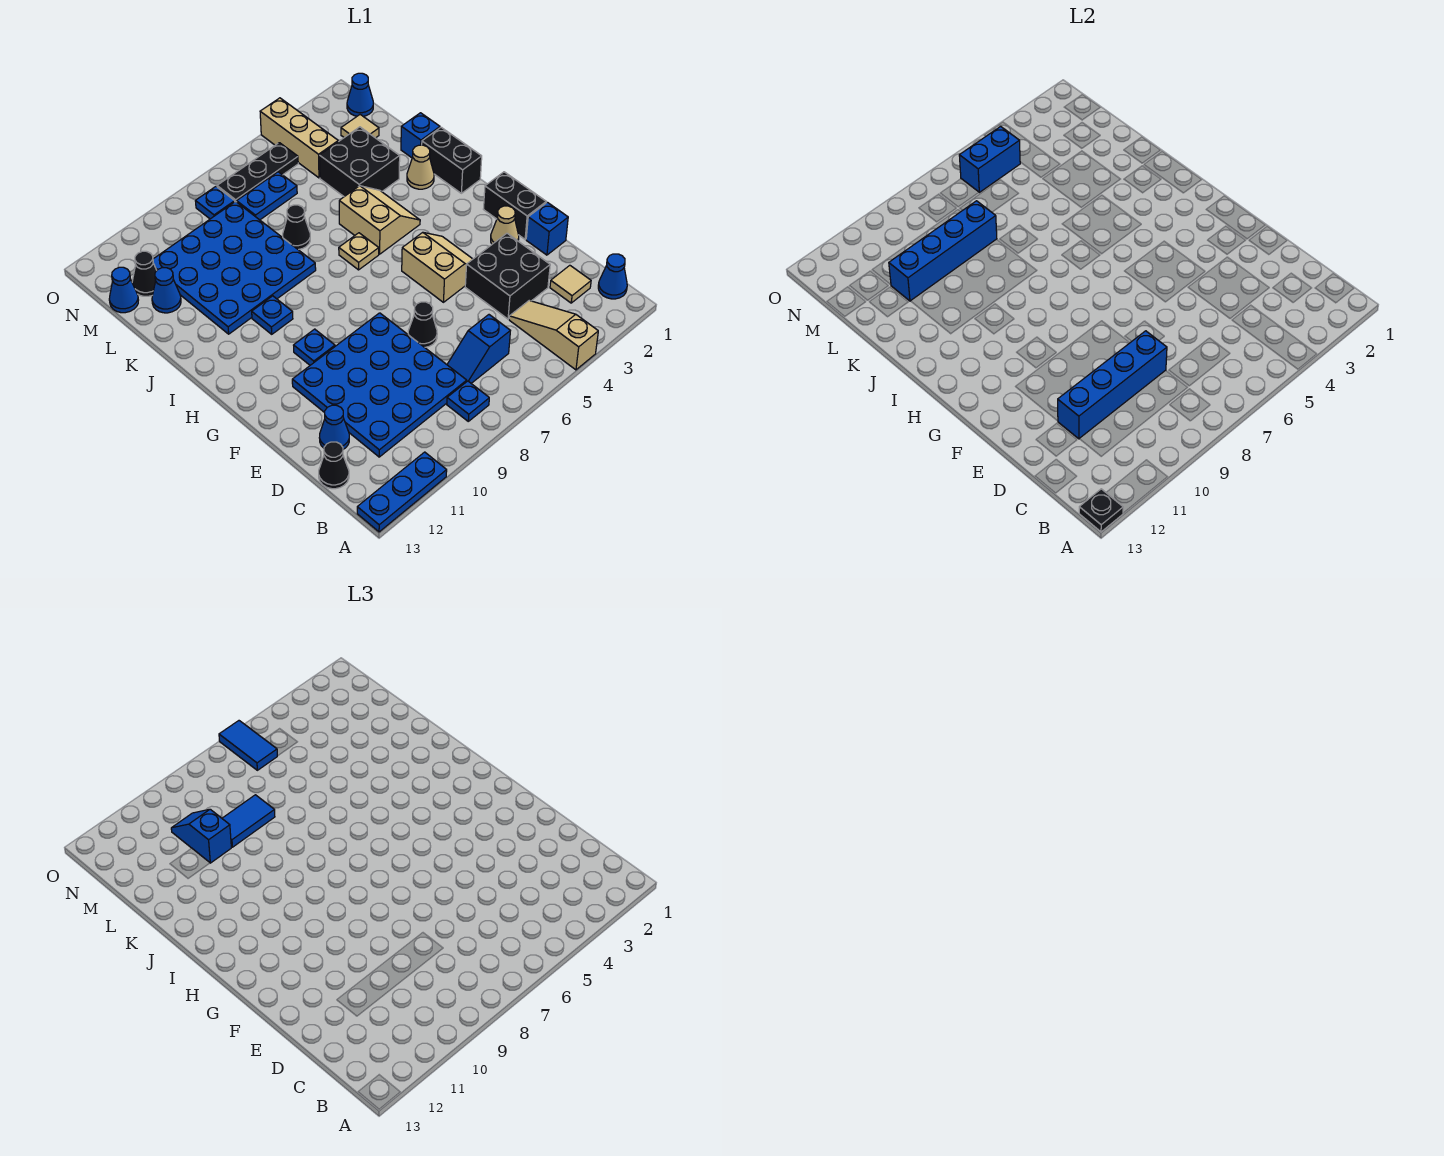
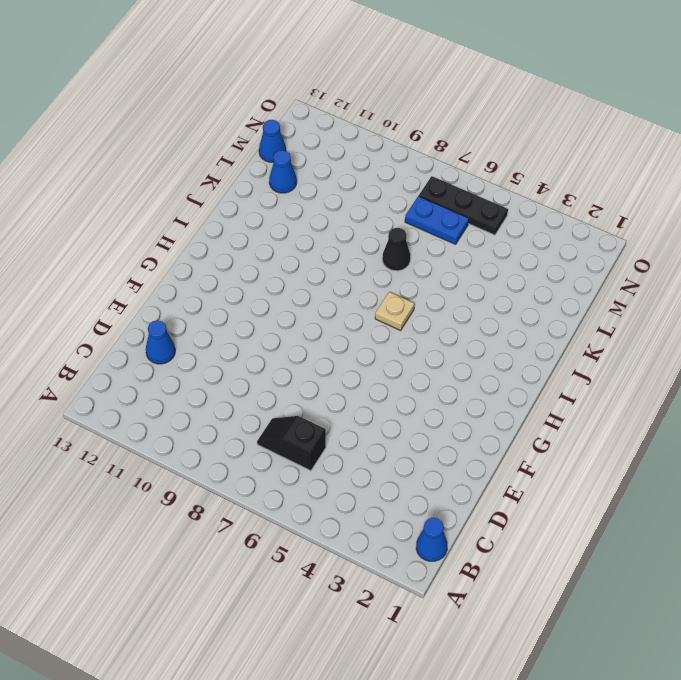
black 1x2 slope [257,416,326,471] -> blue 1x2 slope [447,315,510,383]
none -> tan 1x3 slope [509,301,598,370]
none -> blue 1x3 plate [357,452,447,532]
none -> blue 1x1 plate [447,381,489,421]
none -> tan 1x1 tile [550,265,591,303]

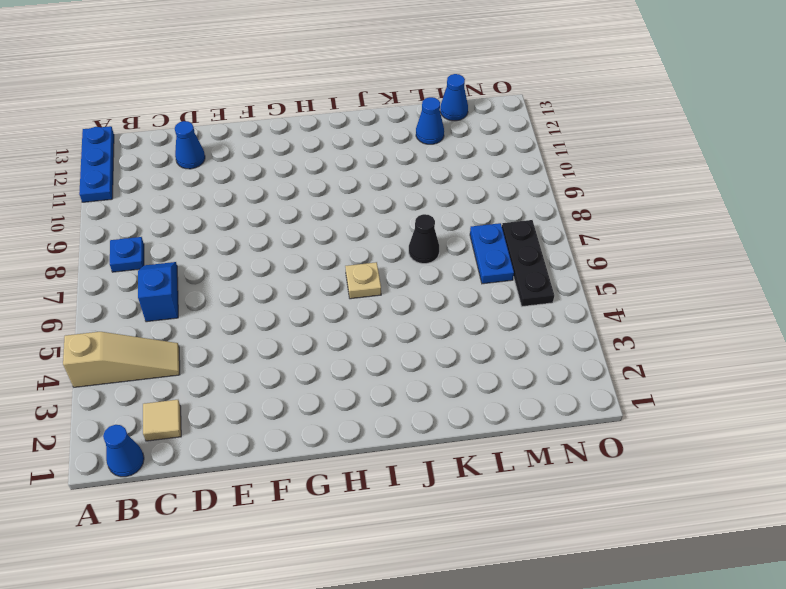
none -> blue 4x4 plate [292,313,467,457]
none -> black 1x1 cone [319,442,349,489]
none -> black 2x2 brick [465,233,550,319]
none -> blue 1x1 brick [526,202,568,255]

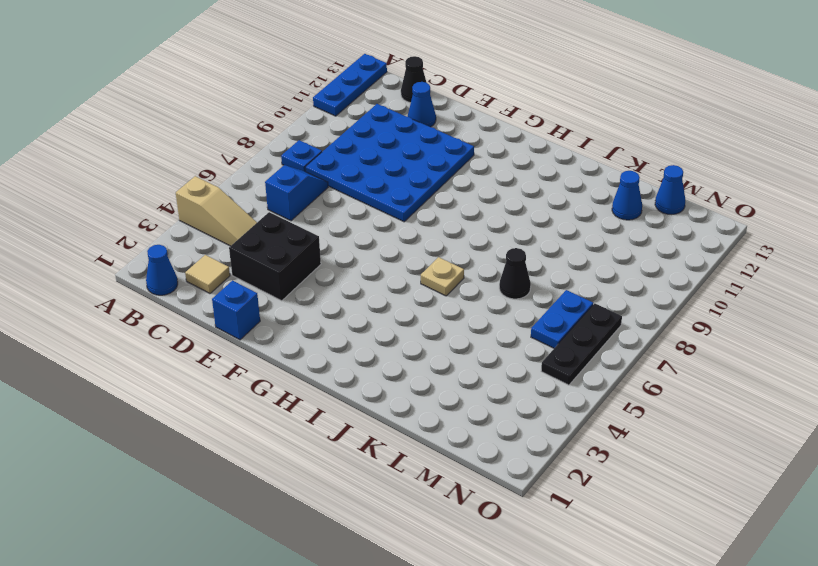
none -> black 1x1 cone [408,302,437,347]
none -> black 1x2 brick [484,172,546,239]
none -> tan 1x1 cone [491,206,519,244]
none -> tan 2x2 slope [402,232,472,302]

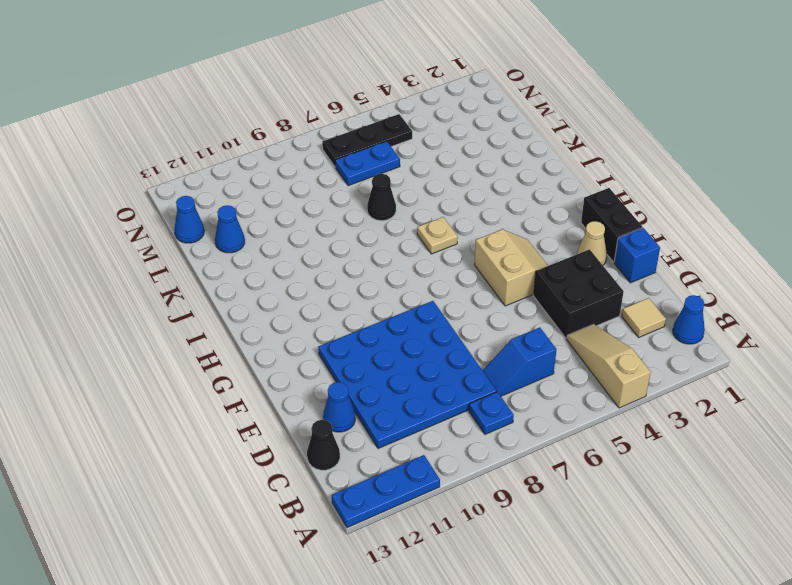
none -> black 1x1 cone [408,302,437,347]
none -> blue 1x1 plate [294,329,335,365]
none -> black 1x2 brick [422,127,482,193]
none -> tan 2x2 slope [339,186,420,254]

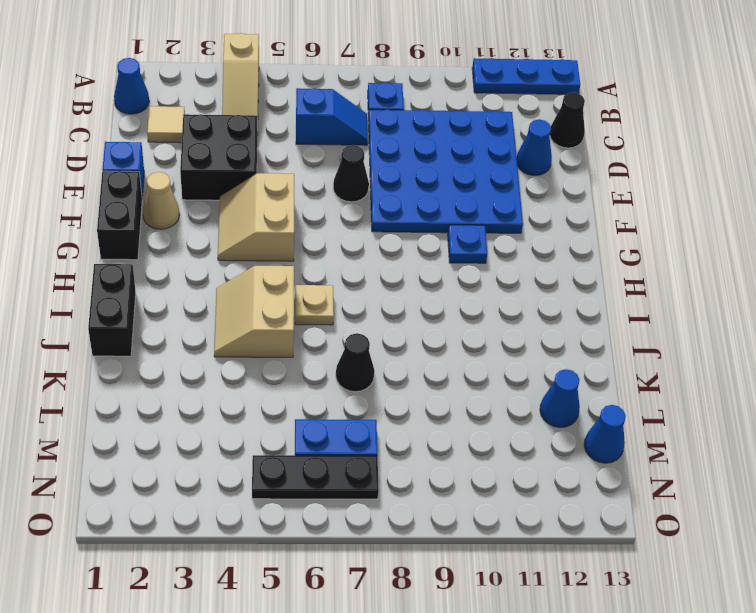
none -> blue 1x1 plate [252,296,293,334]
none -> tan 1x1 cone [407,145,434,189]
none -> blue 4x4 plate [153,201,316,334]
none -> blue 1x1 brick [401,113,440,158]

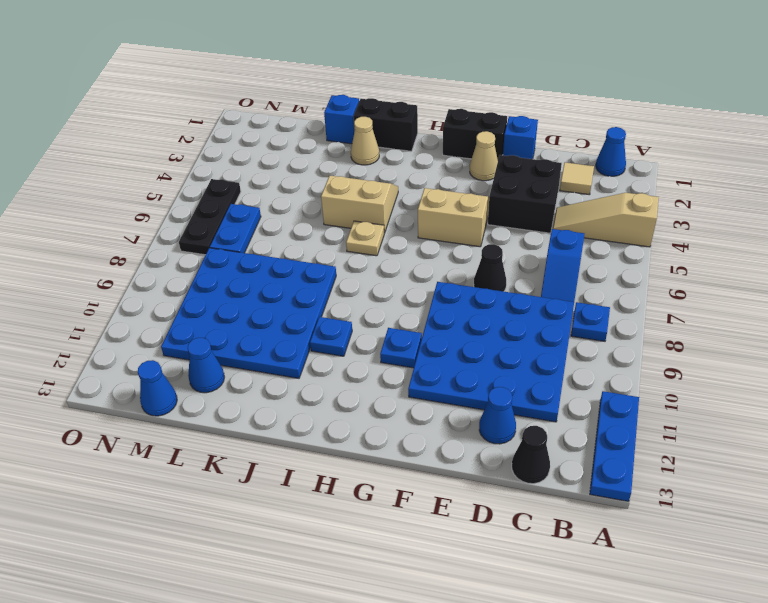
none -> black 2x2 brick [319,127,400,197]
none -> black 1x1 cone [283,205,310,250]
none -> tan 1x1 tile [341,115,379,138]
none -> tan 1x3 brick [260,98,338,178]

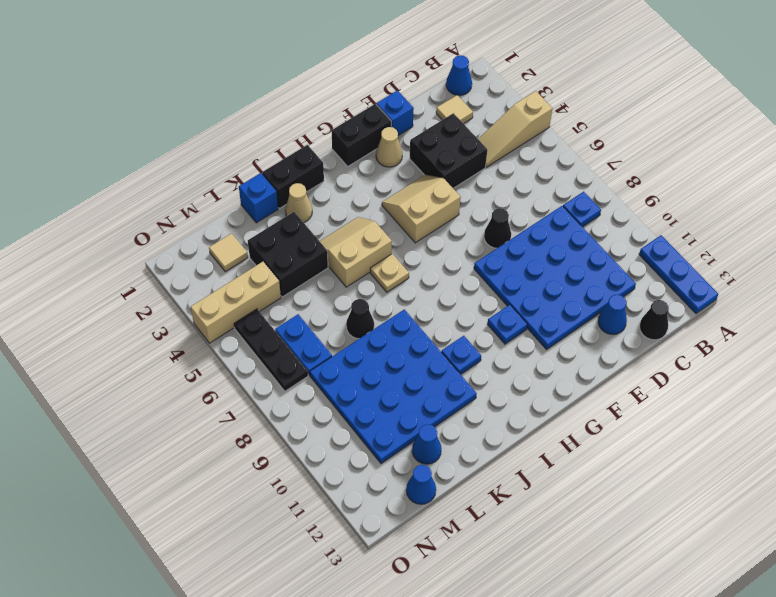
none -> blue 1x2 slope [447,315,510,383]
none -> black 1x1 cone [132,251,157,296]
none -> blue 1x1 cone [347,73,373,116]
none -> blue 1x1 plate [196,187,235,219]

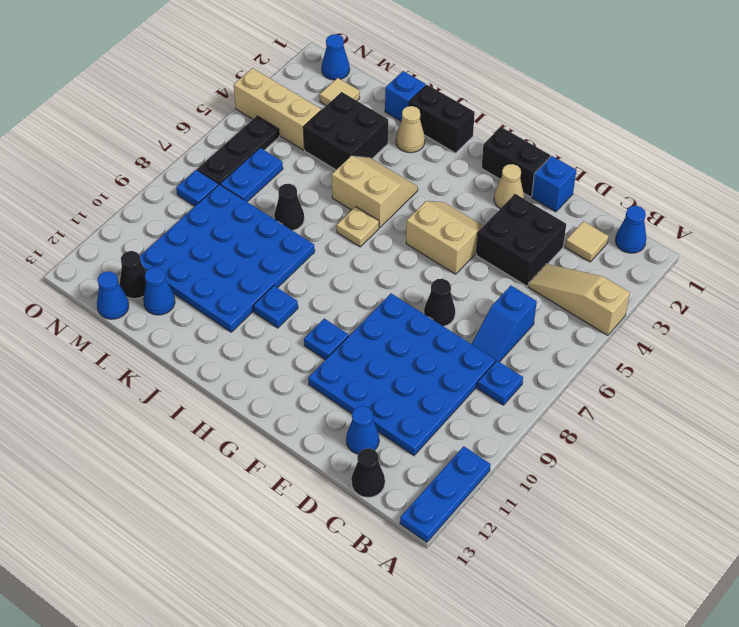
none -> black 1x1 plate [1079,489,1123,532]
none -> blue 1x4 brick [1058,331,1167,439]
none -> blue 1x4 brick [889,201,997,301]
none -> blue 1x2 brick [959,126,1020,192]

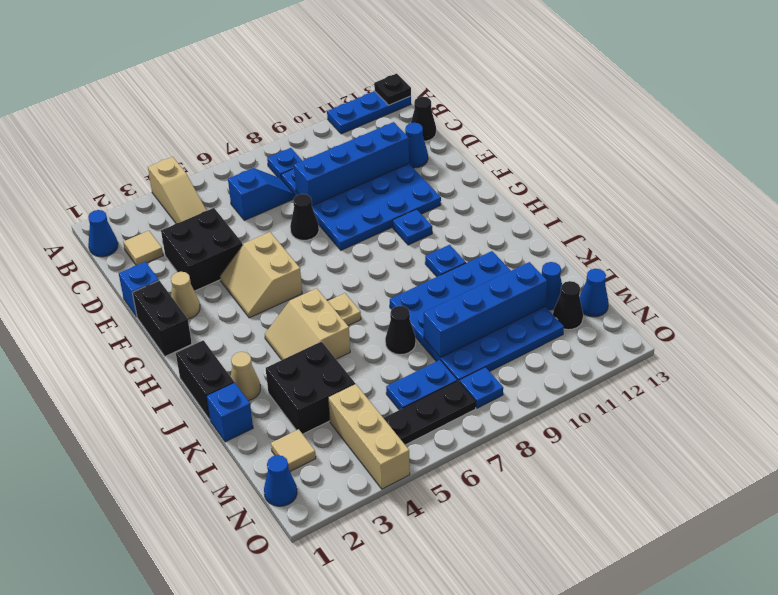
none -> blue 1x2 brick [959,126,1020,192]
none -> blue 1x2 tile [222,795,275,847]
none -> blue 1x2 slope [171,809,231,863]
none -> blue 1x2 tile [219,721,277,770]

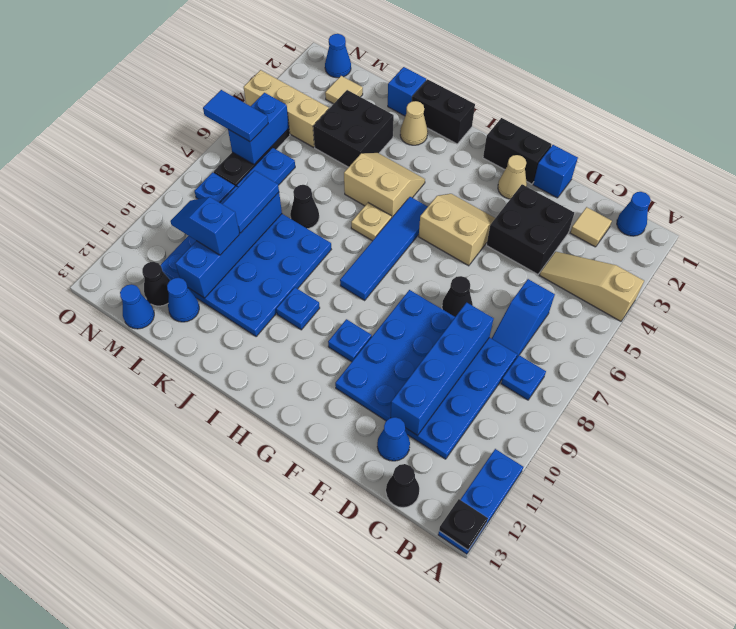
blue 1x4 tile [340,197,428,300] -> none

